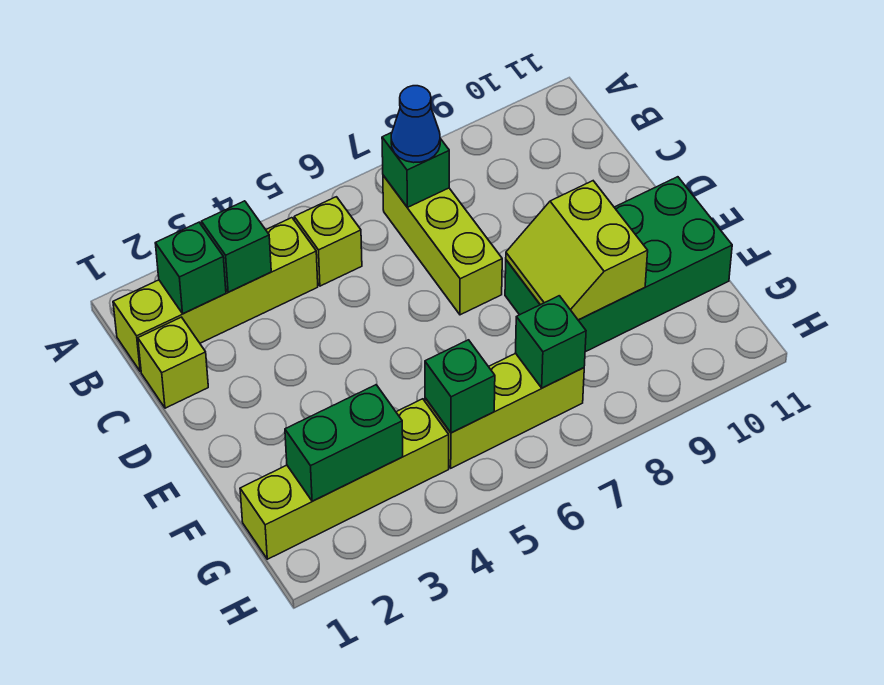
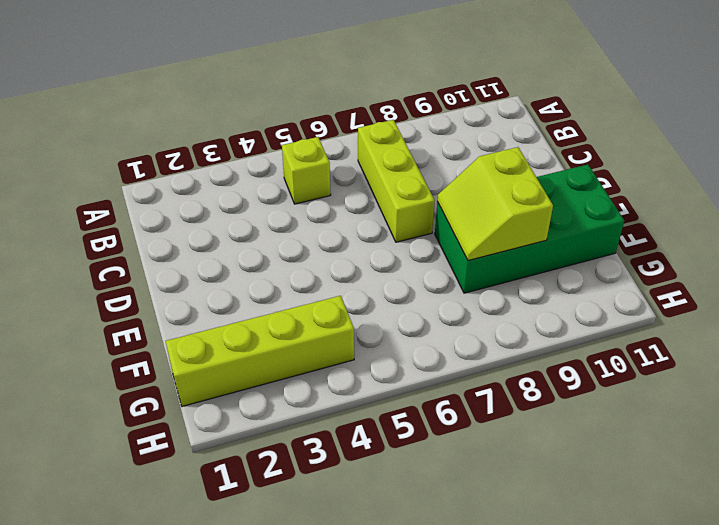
none -> lime 1x4 brick [113,218,318,372]
none -> lime 1x1 brick [138,317,208,408]
none -> lime 1x3 brick [425,353,584,468]

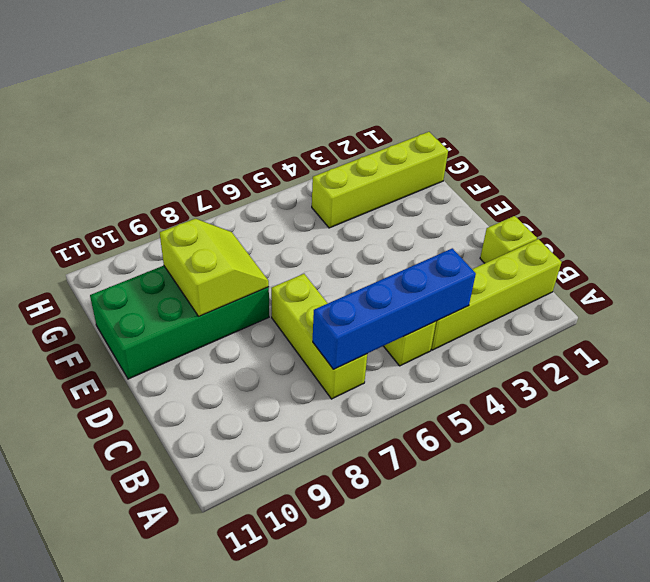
blue 1x4 brick [313,248,476,369] -> green 1x1 brick [382,133,449,207]
none -> lime 1x3 brick [425,353,584,468]
none -> green 1x1 brick [155,222,226,313]
none -> green 1x1 brick [201,201,271,292]

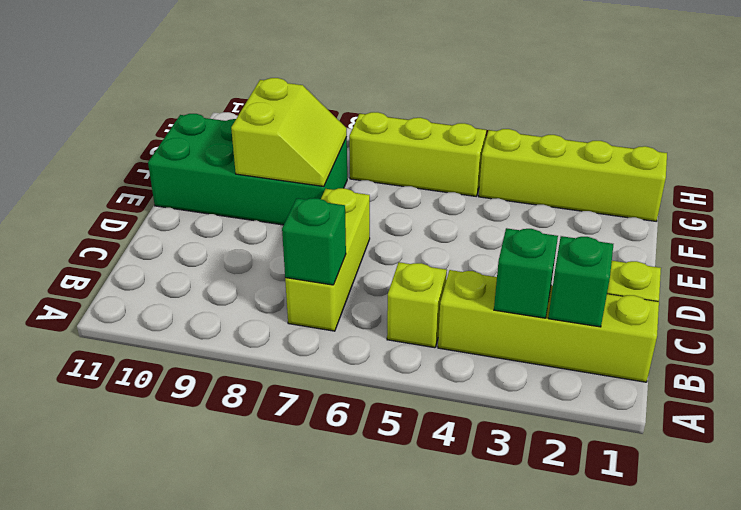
none -> green 1x2 brick [285,385,403,501]
none -> green 1x1 brick [425,340,495,433]
none -> green 1x1 brick [516,296,586,388]

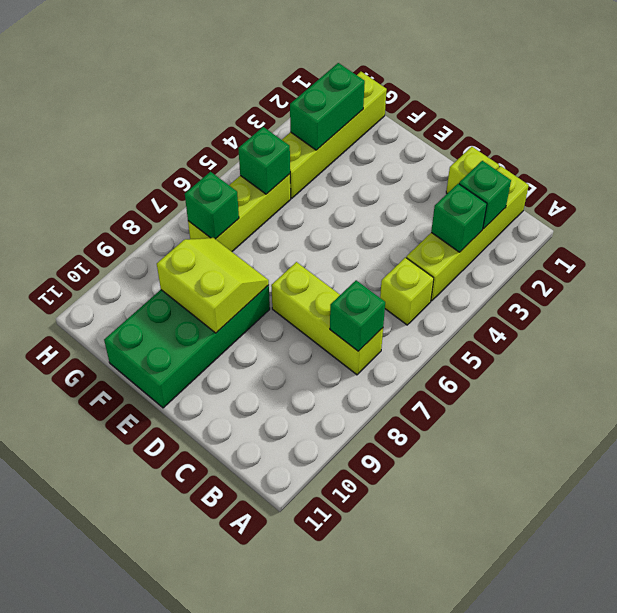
none -> blue 1x1 cone [391,86,440,163]

